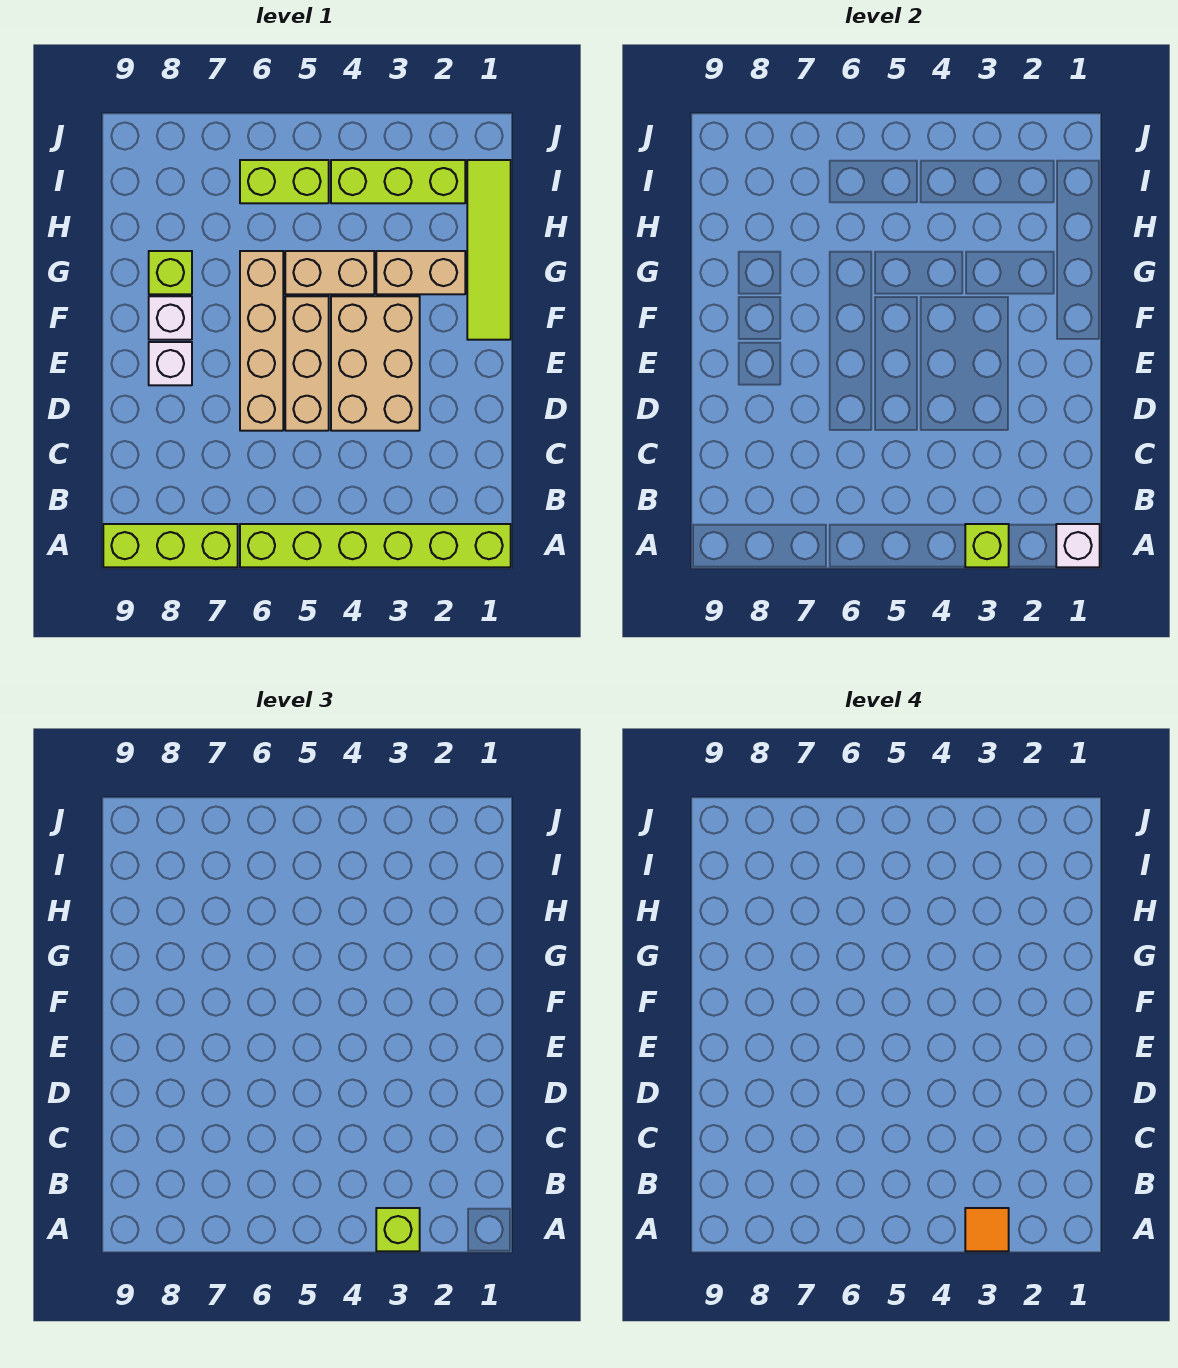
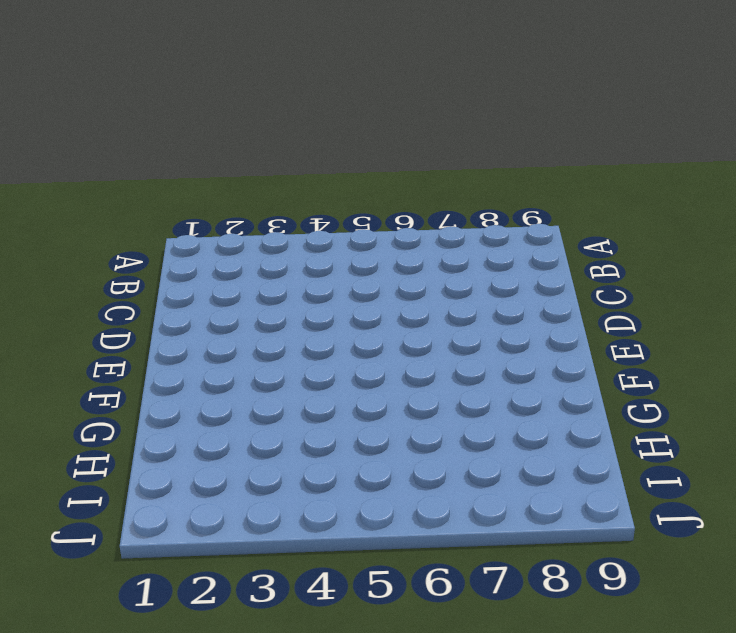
none -> lime 1x6 brick [240,524,511,567]
none -> lime 1x3 brick [103,524,238,567]
none -> tan 2x3 brick [331,296,420,431]

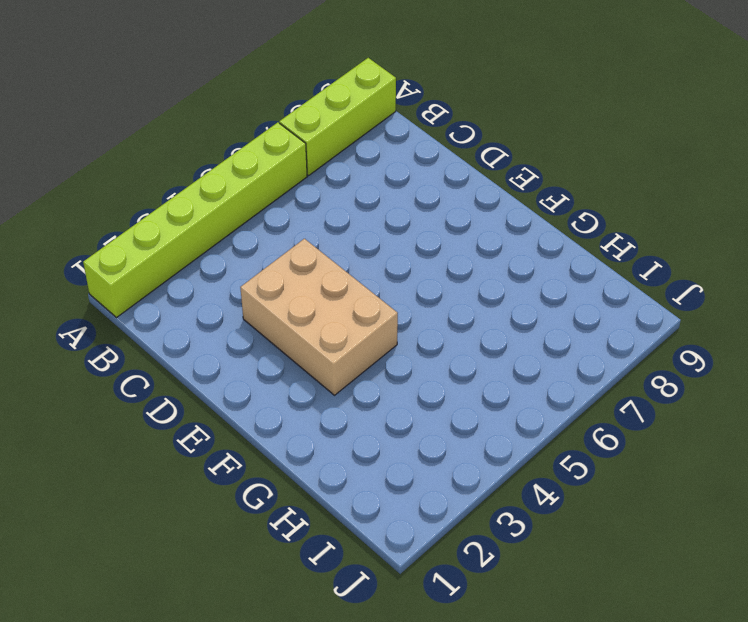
none -> tan 1x3 brick [285,296,329,431]
none -> tan 1x4 brick [240,251,283,431]
none -> white 1x1 brick [149,342,192,385]

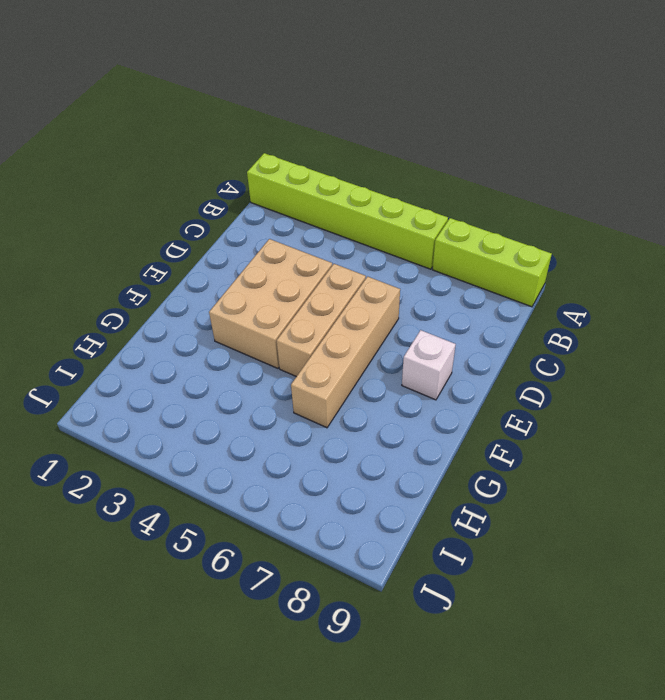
none -> lime 1x4 tile [467,160,511,340]
none -> white 1x1 brick [149,296,192,340]
none -> tan 1x2 brick [376,251,465,294]

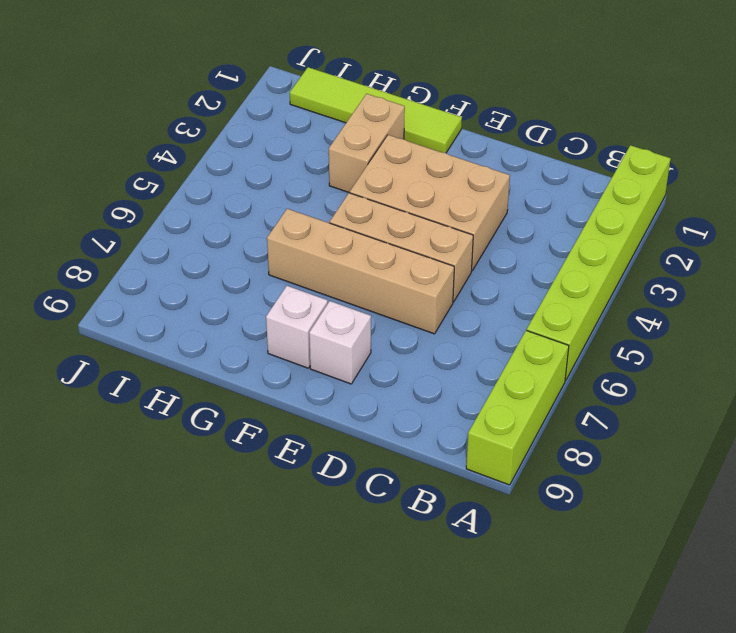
none -> tan 1x2 brick [285,251,374,294]
none -> lime 1x1 brick [149,251,192,294]
none -> lime 1x3 brick [331,160,465,203]

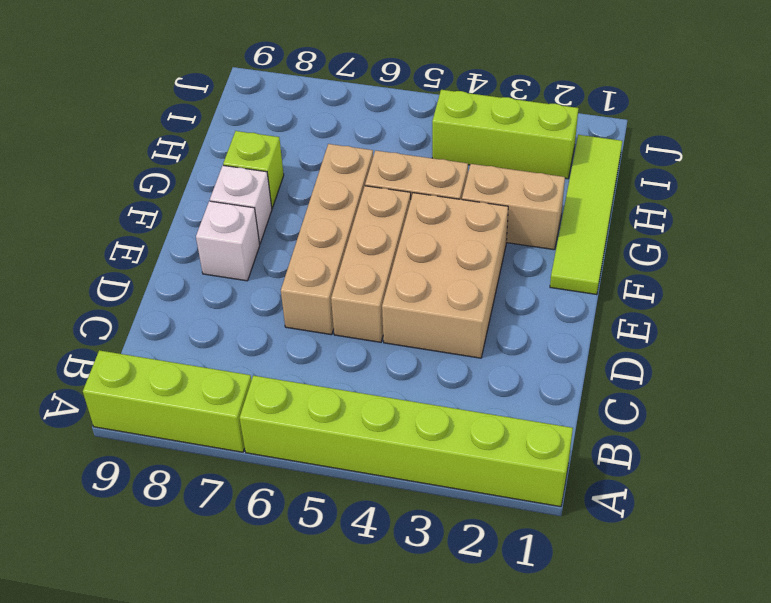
none -> lime 1x2 brick [240,160,329,203]
none -> white 1x1 brick [1056,524,1100,567]
none -> lime 1x1 brick [965,524,1009,567]

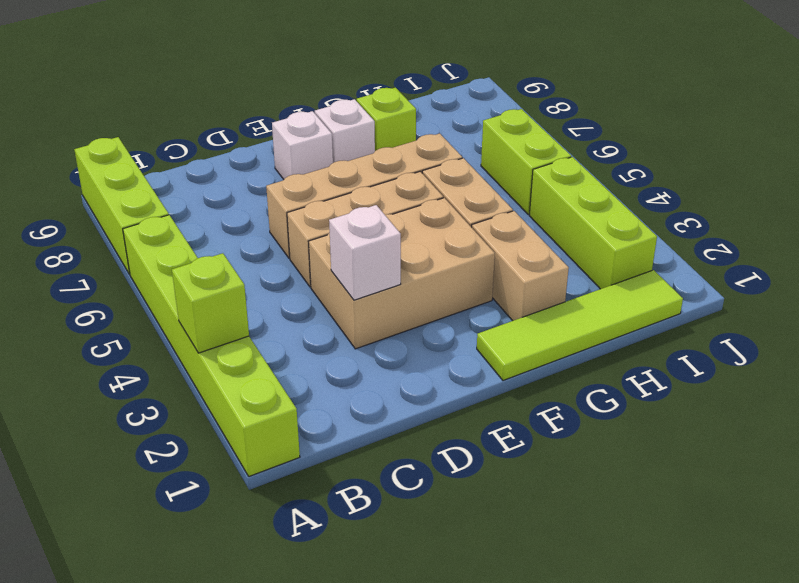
white 1x1 brick [329,205,401,300] -> white 1x1 brick moved to [1056,524,1100,567]
none -> lime 1x1 brick [376,1208,420,1251]
none -> orange 1x1 tile [965,1208,1009,1251]

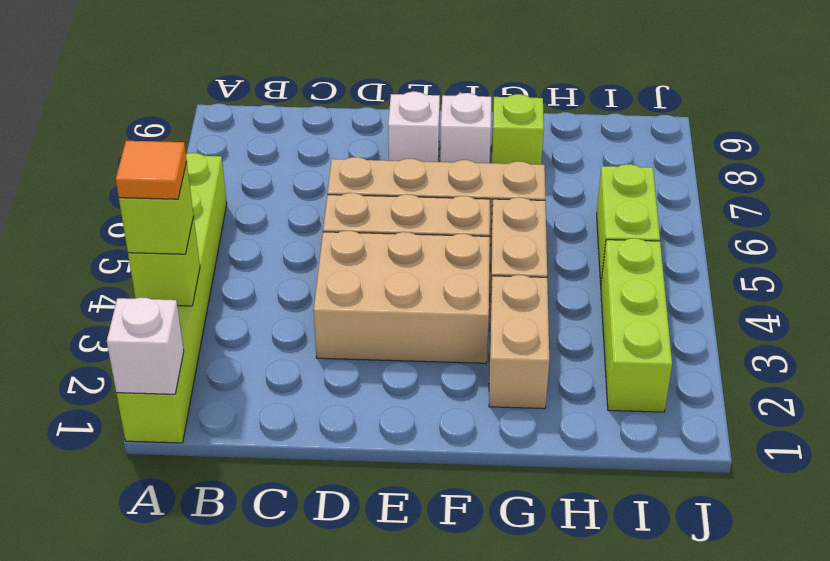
none -> lime 1x3 brick [103,524,238,567]
none -> lime 1x4 tile [467,160,511,340]

